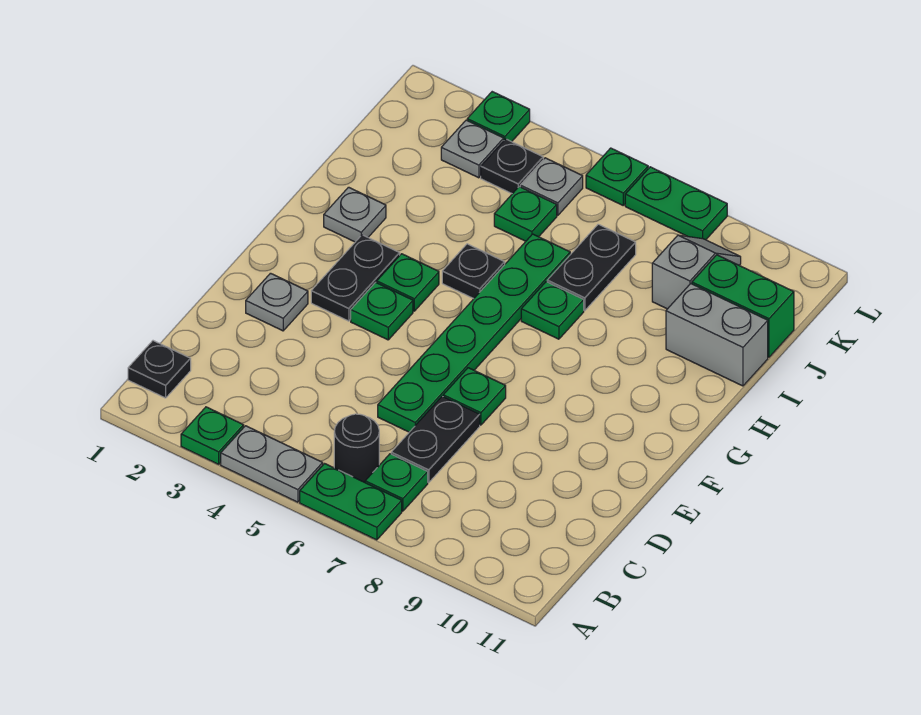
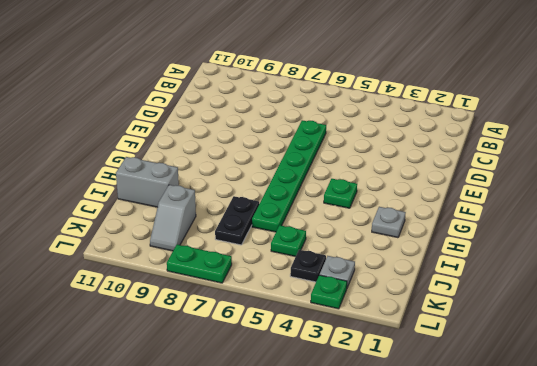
none -> green 1x1 plate [181,407,244,464]
none -> grey 1x2 plate [221,426,323,502]
none -> green 1x2 plate [300,464,402,540]

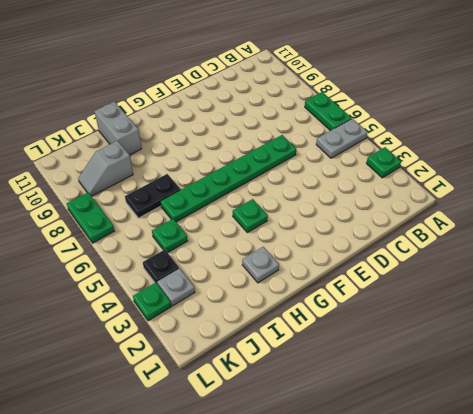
grey 1x2 plate [316,119,368,158] -> grey 1x2 plate turned to [221,426,323,502]
none -> black 1x1 plate [128,341,191,398]
none -> black 1x1 round brick [334,414,379,482]
none -> green 1x1 plate [365,454,428,511]

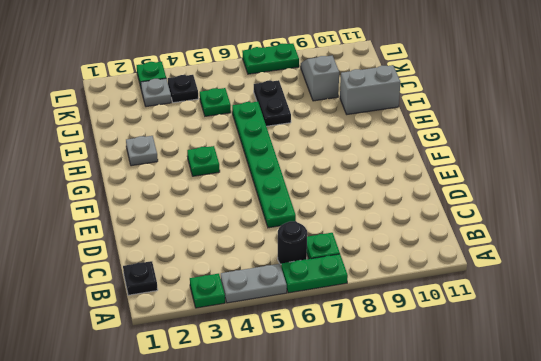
none -> black 1x2 plate [391,396,480,483]
none -> grey 1x1 plate [246,273,308,331]
none -> green 1x1 plate [443,368,506,425]

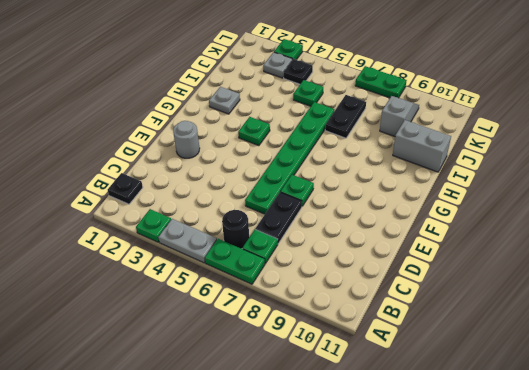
grey 1x1 round brick [173,121,200,158] -> grey 1x1 plate [246,273,308,331]
none -> black 1x2 plate [311,235,400,321]
none -> green 1x1 plate [351,282,413,340]
none -> black 1x1 plate [442,244,505,299]

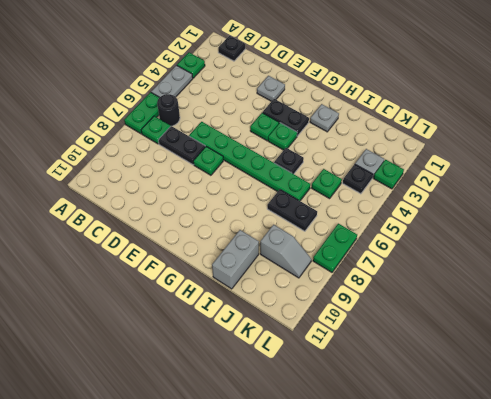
none -> green 1x1 plate [521,282,584,339]
none -> green 1x2 brick [692,255,794,357]
none -> grey 1x1 plate [520,158,583,215]

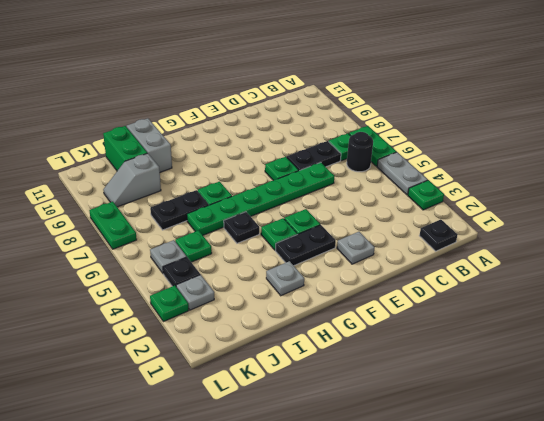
none -> green 1x1 plate [586,148,648,205]

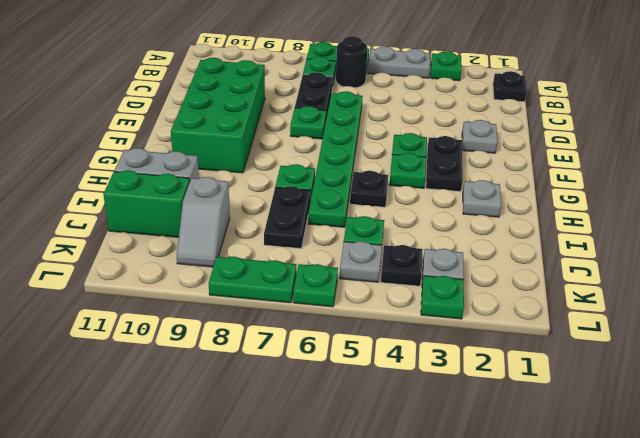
green 2x4 brick [171,58,265,173] -> none

